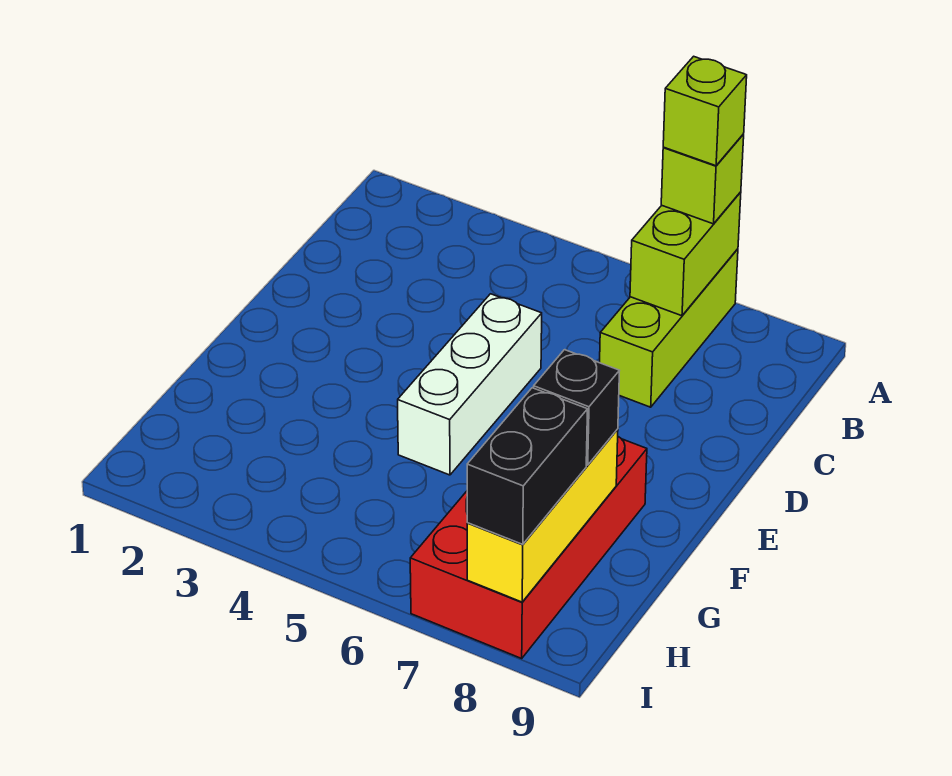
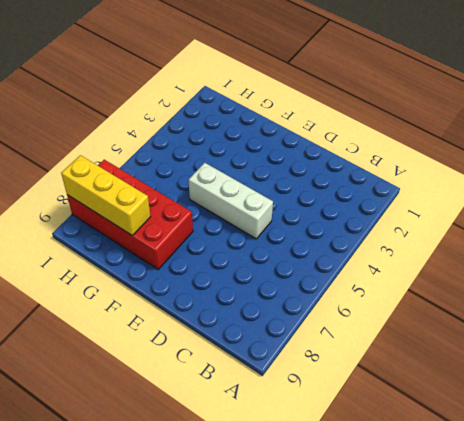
none -> lime 1x3 brick [600,249,738,407]
none -> lime 1x2 brick [630,192,741,316]

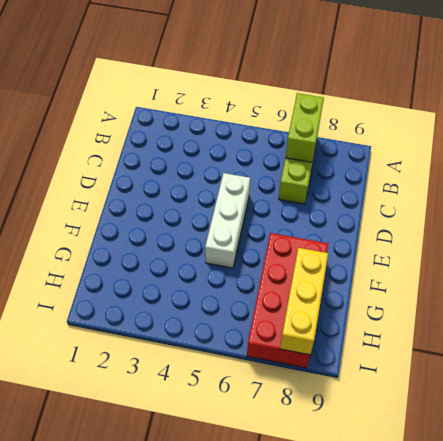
none -> lime 1x1 brick [661,134,744,224]
none -> black 1x1 brick [534,350,619,465]

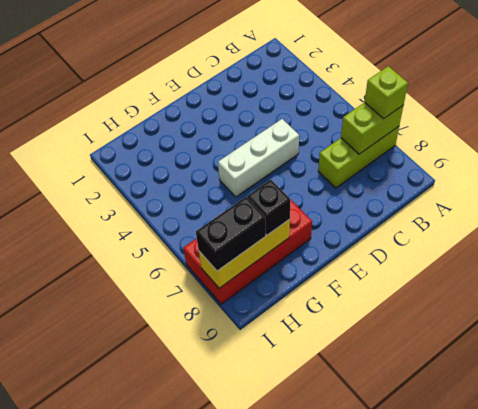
none -> lime 1x1 brick [663,56,747,166]

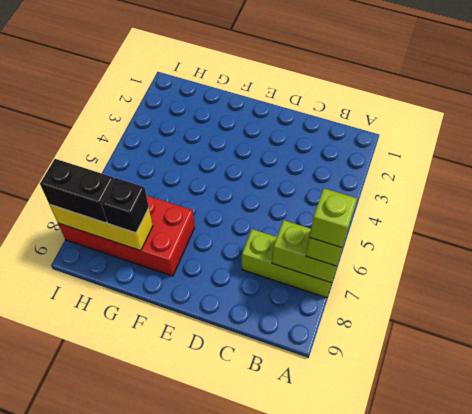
none -> white 1x3 brick [398,294,542,475]

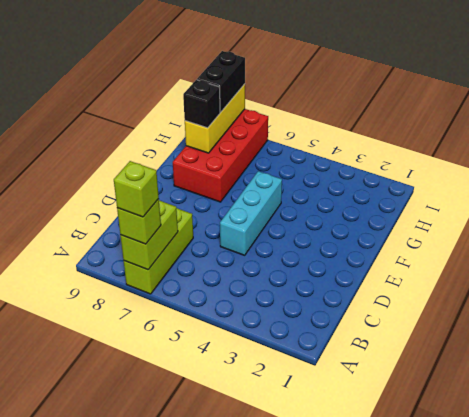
cyan 1x3 brick [220,171,282,255] -> white 1x3 brick [398,294,542,475]

